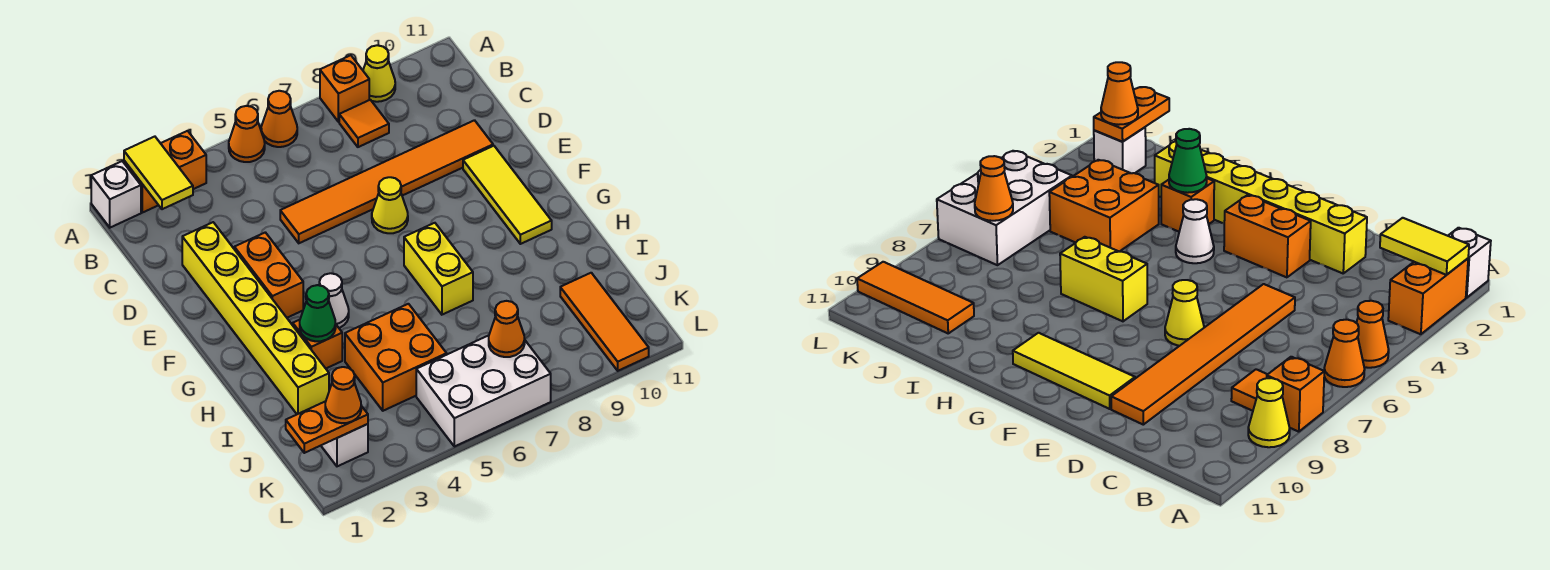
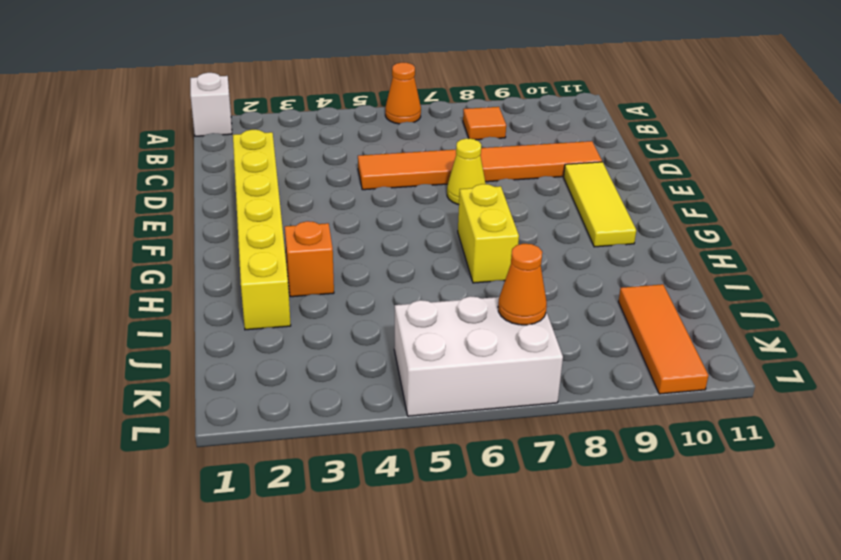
none -> orange 1x2 brick [124,131,206,213]
none -> orange 1x1 cone [229,106,265,162]
none -> orange 1x1 brick [320,55,369,122]

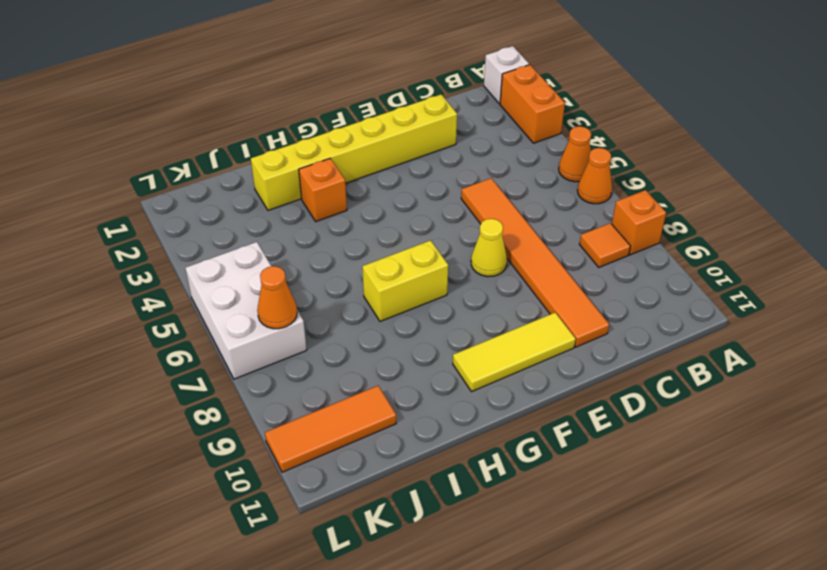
none -> yellow 1x1 cone [363,45,395,102]
none -> orange 1x2 brick [234,232,303,318]
none -> white 1x1 cone [319,273,349,328]

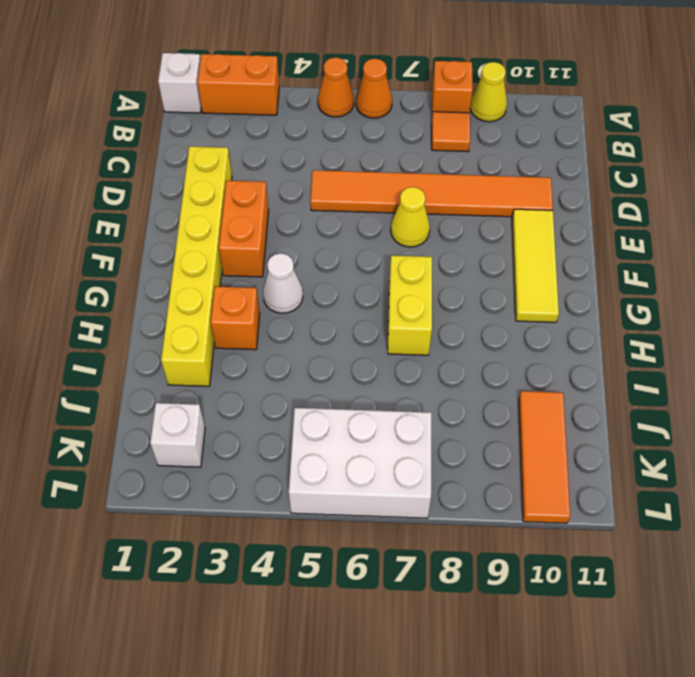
none -> orange 2x2 brick [345,304,447,411]
none -> yellow 1x2 tile [124,137,193,209]
none -> green 1x1 cone [300,285,336,341]

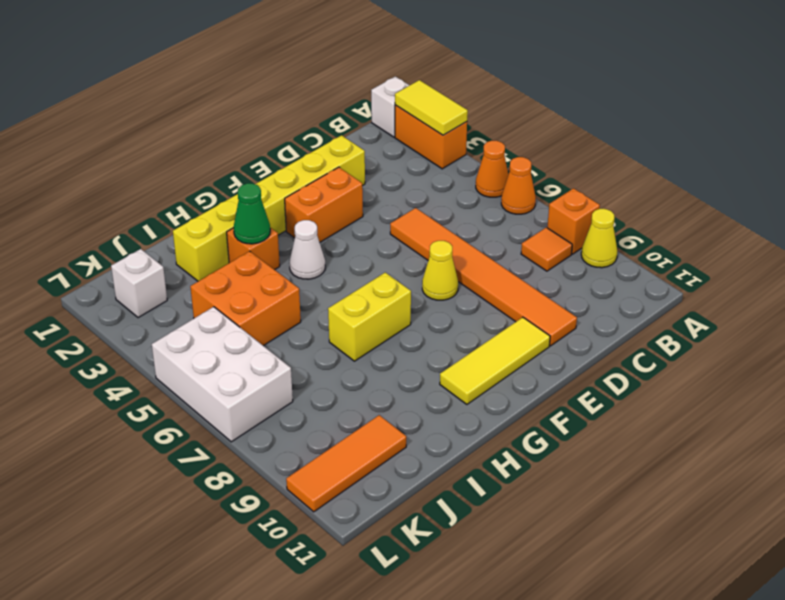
yellow 1x2 tile [395,80,468,135] -> yellow 1x2 tile turned to [124,137,193,209]
none -> orange 1x2 plate [286,401,368,453]
none -> orange 1x1 cone [489,301,525,357]
none -> orange 1x1 cone [325,367,361,423]

